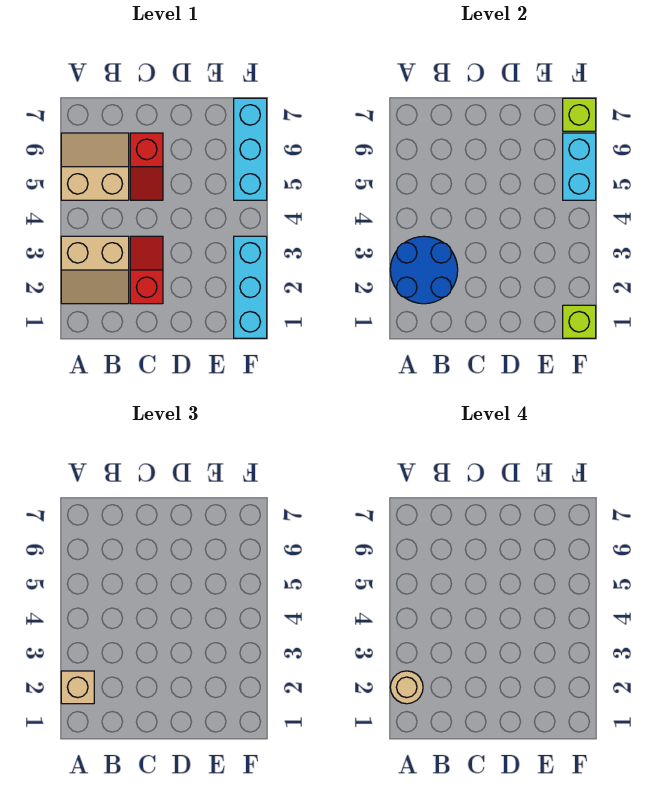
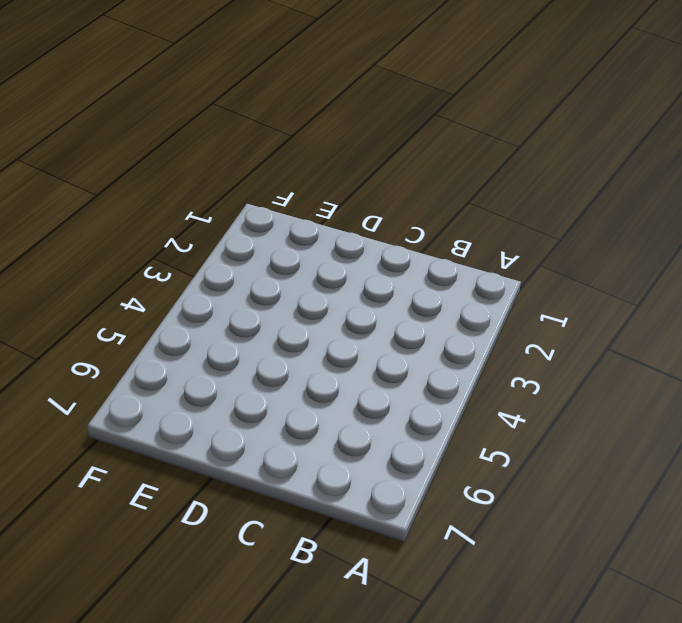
none -> tan 2x2 slope [61,236,129,304]
none -> tan 2x2 slope [61,133,129,200]
none -> red 1x2 slope [130,236,163,304]

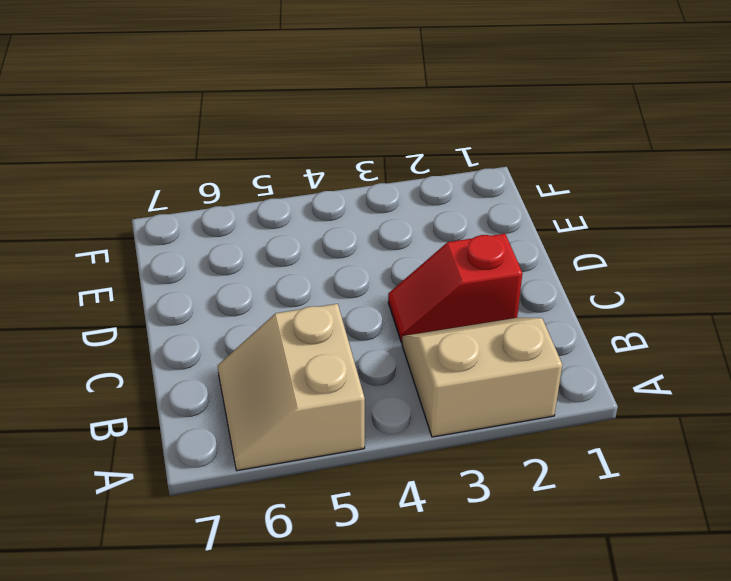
tan 2x2 slope [402,318,562,437] -> tan 2x2 slope turned to [61,236,129,304]
none -> red 1x2 slope [130,133,163,200]
none -> cyan 1x3 brick [234,236,267,338]
none -> cyan 1x3 brick [234,98,267,200]

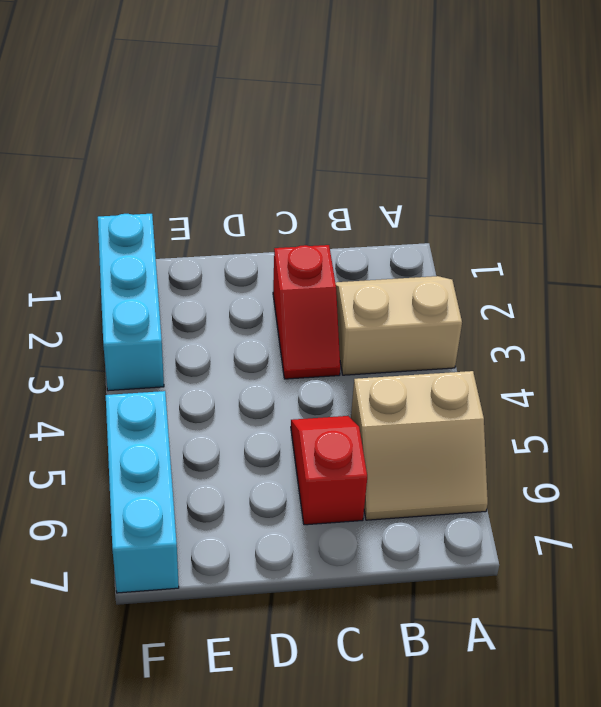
none -> blue 2x2 round brick [390,236,458,304]
none -> lime 1x1 brick [563,305,596,338]
none -> cyan 1x2 brick [563,133,596,200]

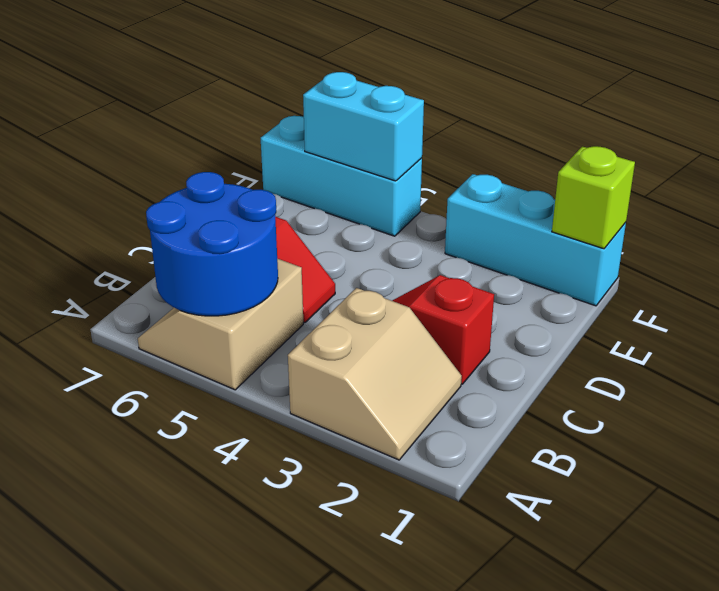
blue 2x2 round brick [146,172,278,316] -> blue 2x2 round brick moved to [390,236,458,304]
none -> lime 1x1 brick [563,98,596,131]
none -> tan 1x1 brick [61,671,94,704]
none -> tan 1x1 round brick [390,671,423,704]

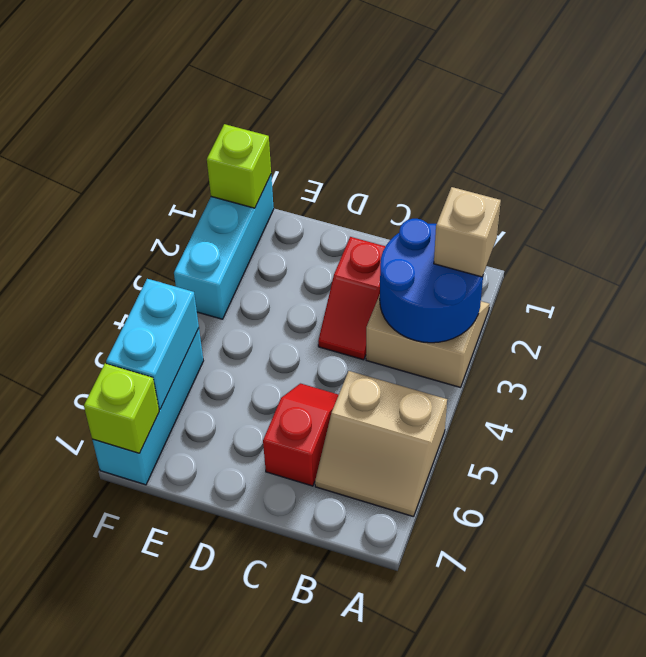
none -> tan 1x1 round brick [390,671,423,704]

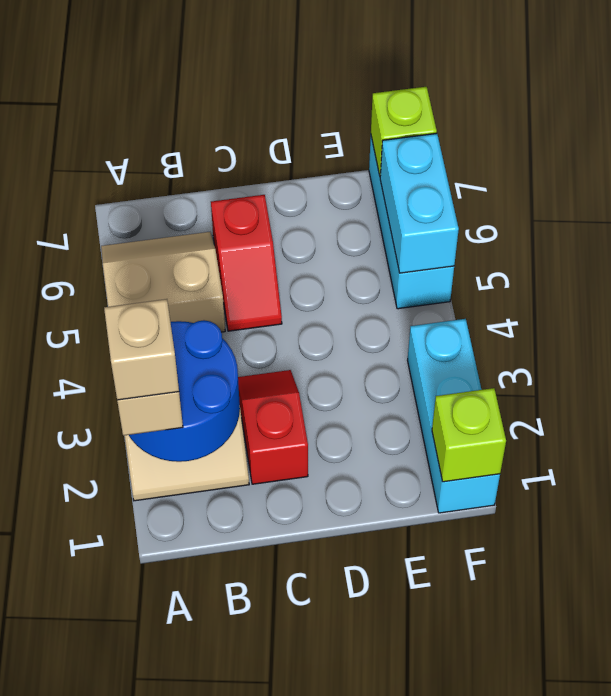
tan 1x1 brick [104,299,179,400] -> tan 1x1 round brick [390,671,423,704]

